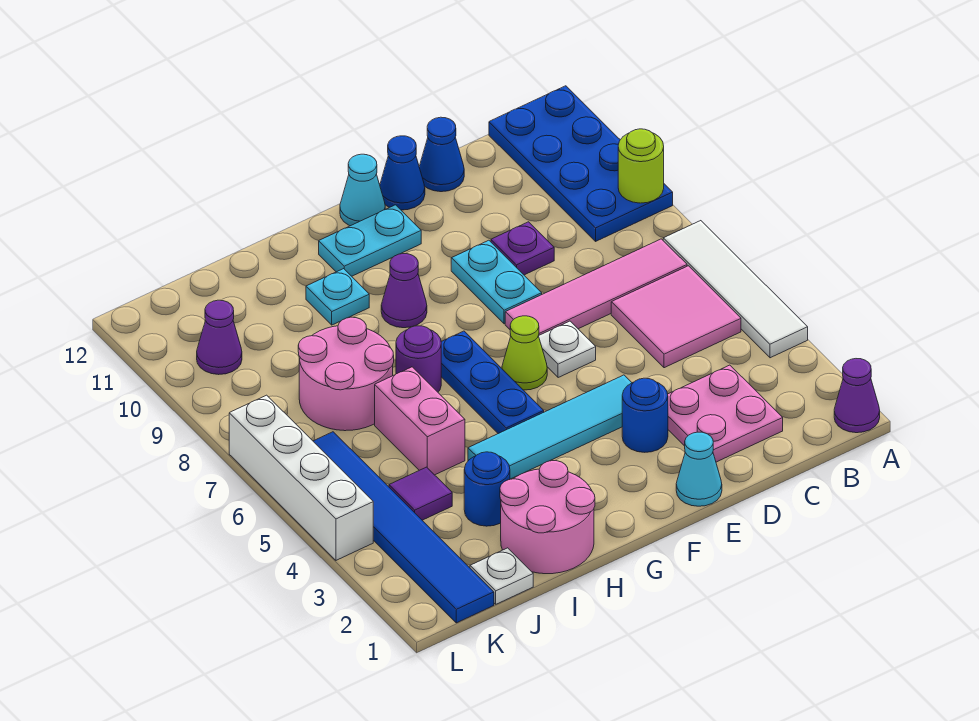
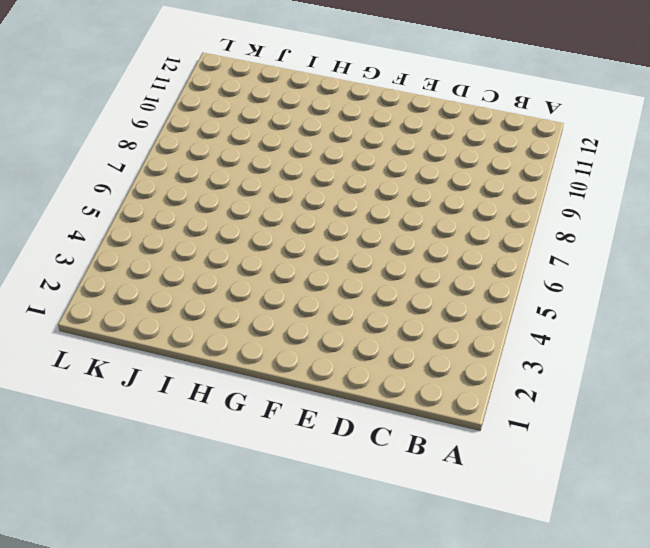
none -> purple 1x1 cone [834,359,880,433]
none -> white 1x4 tile [663,221,808,358]
none -> blue 2x4 plate [489,86,673,241]
none -> pink 2x2 tile [611,266,741,368]

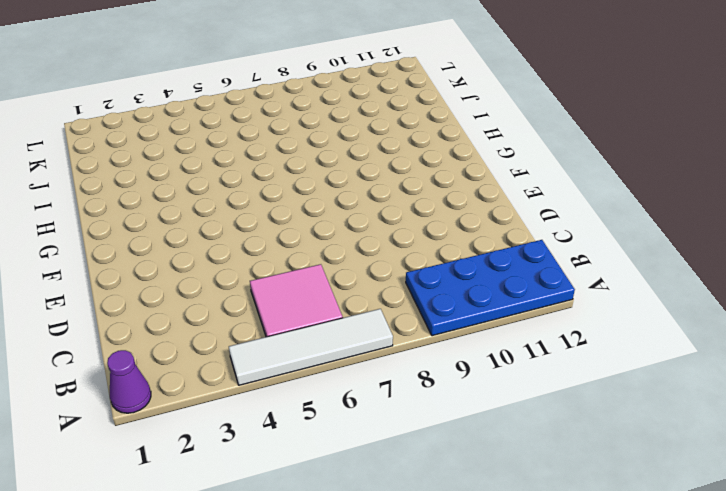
none -> pink 1x4 tile [505,239,687,335]
none -> pink 2x2 plate [668,365,783,462]
none -> purple 1x1 plate [491,222,554,275]
none -> blue 1x1 cone [419,117,464,192]

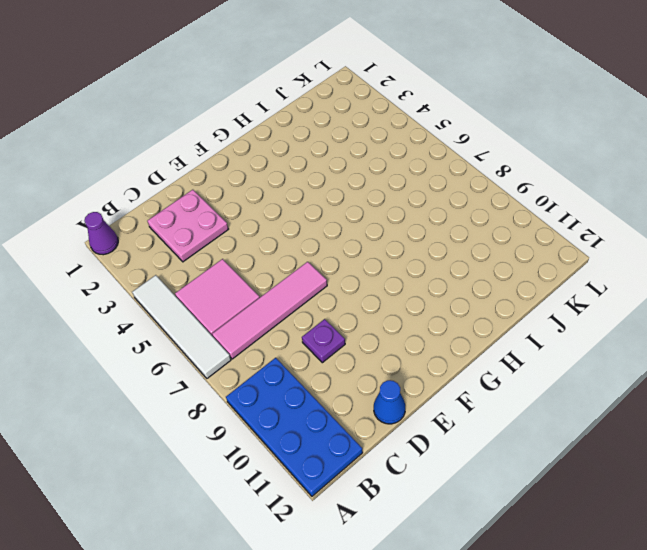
none -> cyan 1x1 cone [676,432,722,506]
none -> blue 1x1 round brick [622,378,668,452]
none -> cyan 1x4 tile [468,375,632,479]
none -> white 1x1 plate [539,321,596,378]

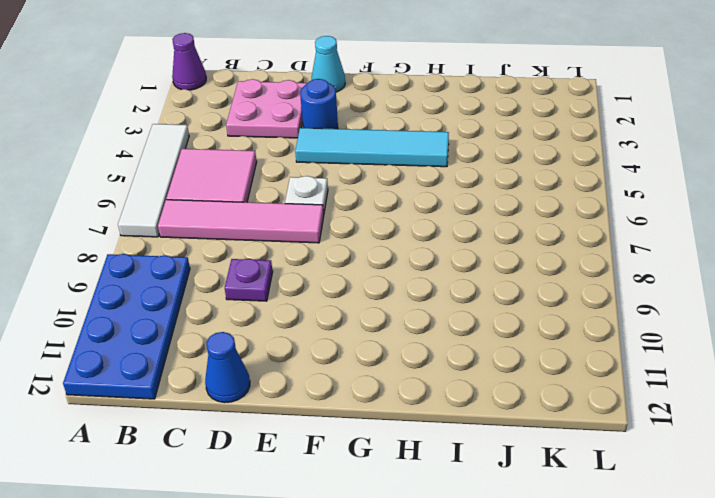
none -> cyan 1x2 plate [451,240,542,324]
none -> blue 1x1 cone [380,136,425,210]
none -> lime 1x1 cone [502,316,547,390]
none -> cyan 1x2 plate [319,205,421,276]

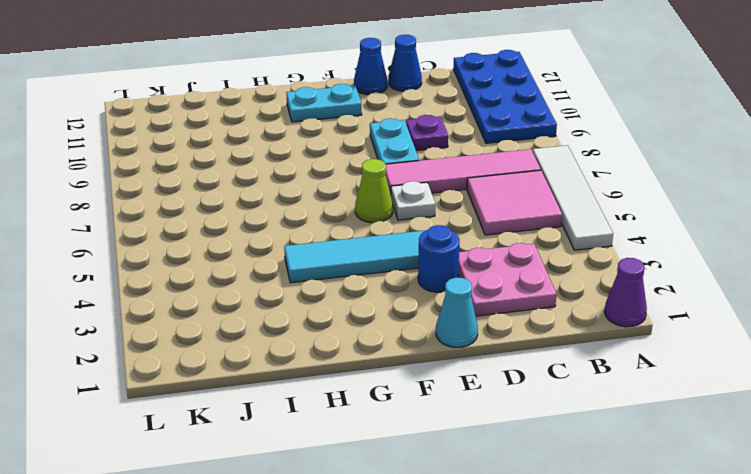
none -> cyan 1x1 cone [340,154,385,226]
none -> blue 1x3 plate [441,331,544,434]
none -> purple 1x1 cone [381,254,427,328]
none -> pink 2x2 round brick [500,461,595,574]

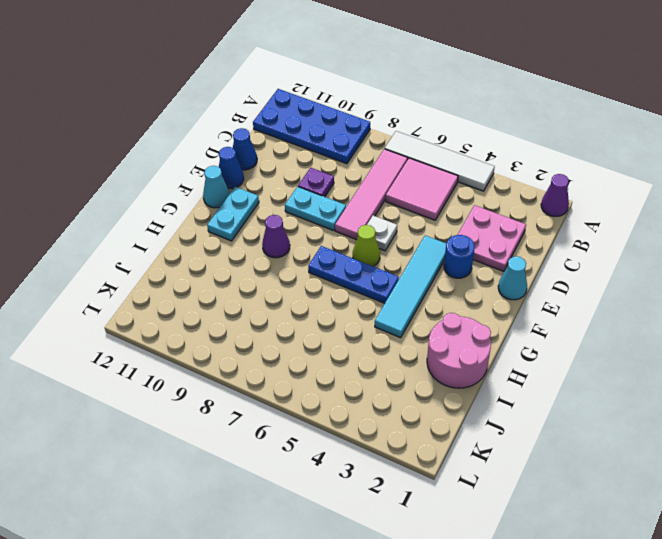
none -> purple 1x1 round brick [396,326,441,392]
none -> cyan 1x1 plate [306,269,369,325]
none -> blue 1x1 round brick [464,452,510,526]
none -> pink 1x2 brick [375,367,465,475]

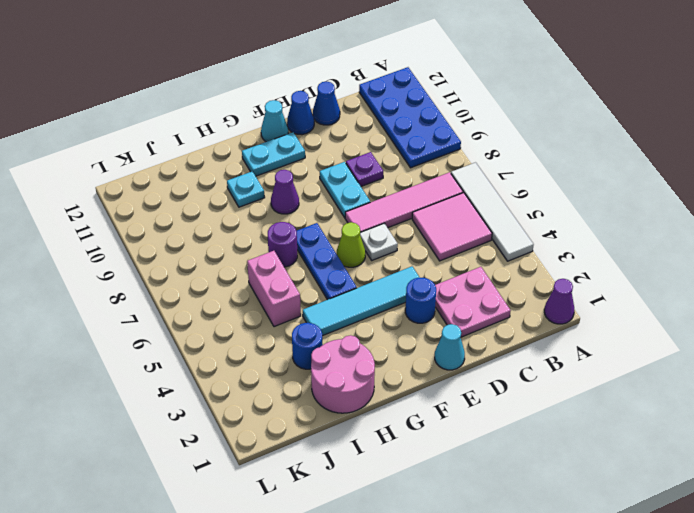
none -> pink 2x2 round brick [298,317,394,431]
none -> white 1x1 plate [470,548,533,604]
none -> purple 1x1 tile [389,467,452,520]
none -> blue 1x6 tile [313,432,494,623]

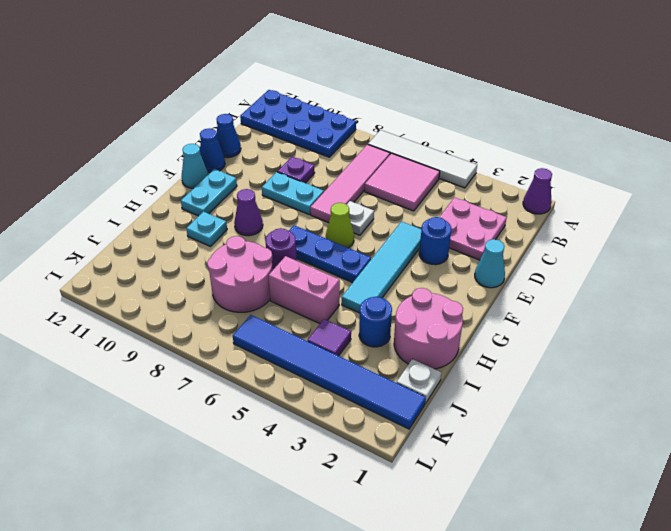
none -> purple 1x1 cone [197,300,242,375]
none -> white 1x4 brick [229,395,373,560]
none -> lime 1x1 round brick [618,129,664,203]

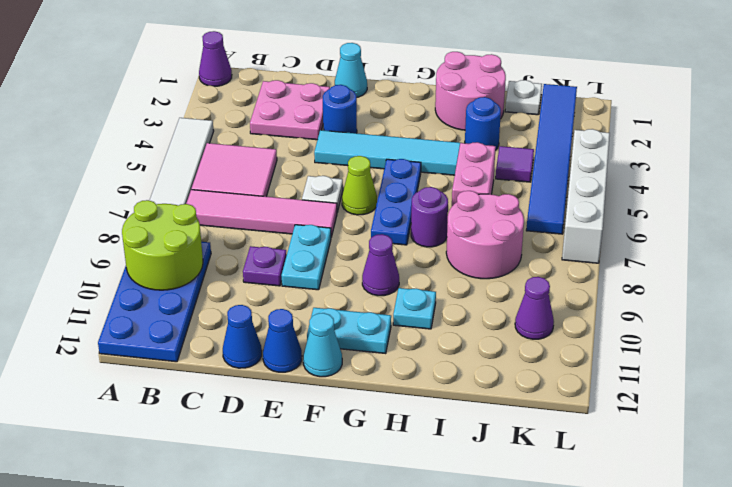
lime 2x2 round brick [122,200,203,290] -> lime 1x1 round brick [618,129,664,203]

